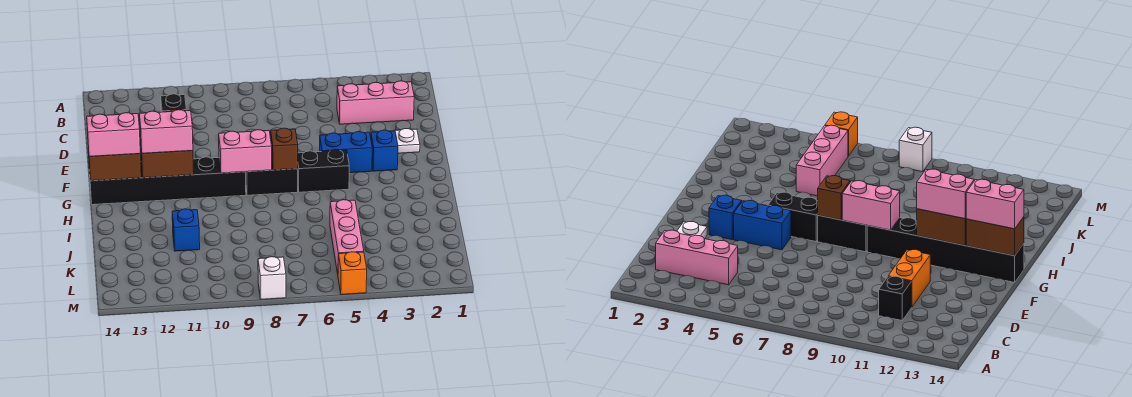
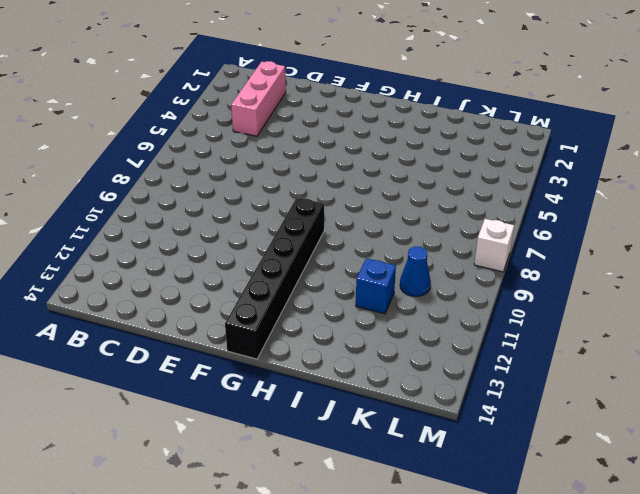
blue 1x1 cone [400,246,431,296] -> none
none -> black 1x1 brick [161,94,186,112]
none -> orange 1x2 brick [888,250,931,307]
none -> white 1x1 plate [393,129,420,153]

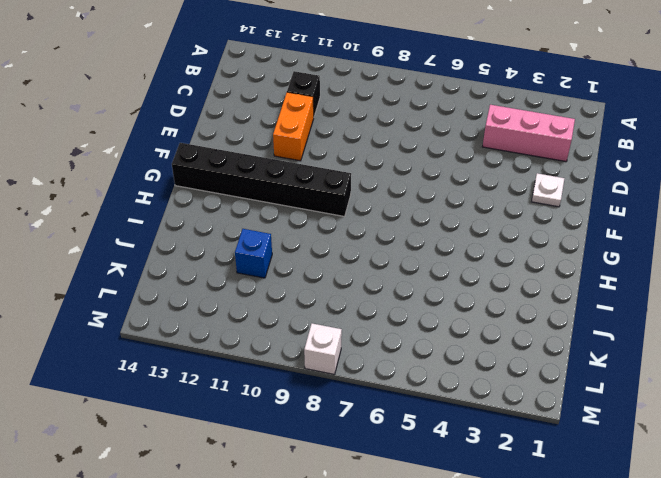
none -> blue 1x1 brick [371,130,398,171]
none -> blue 1x2 brick [320,132,372,173]
none -> black 1x2 brick [298,149,349,192]

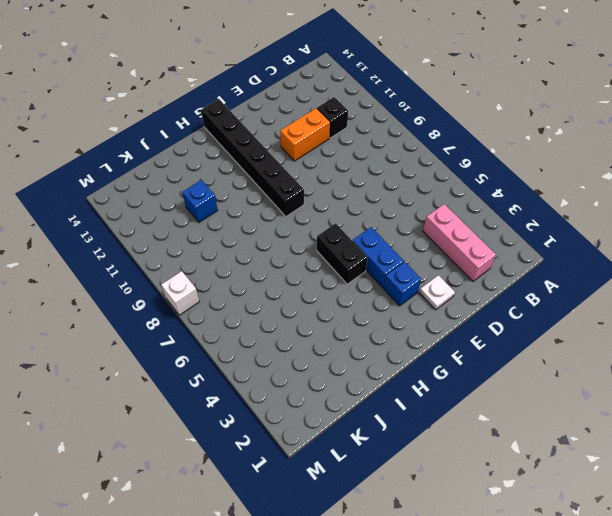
none -> black 1x2 brick [246,167,298,195]
none -> pink 1x3 brick [330,200,364,274]
none -> orange 1x1 brick [338,252,367,295]

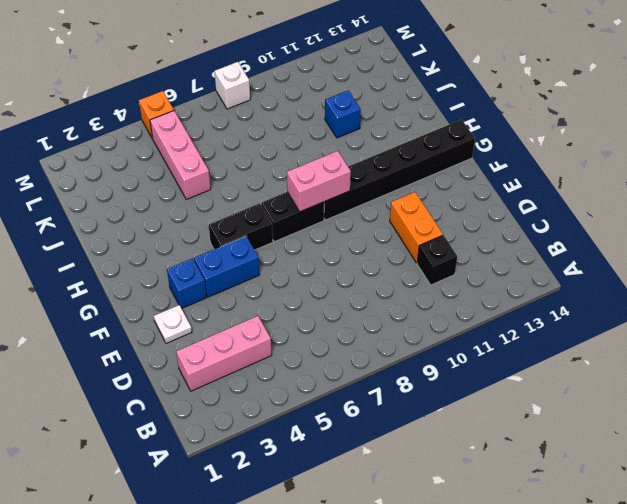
none -> brown 1x1 brick [271,128,298,170]
none -> brown 1x2 brick [140,141,194,178]
none -> brown 1x2 brick [88,149,141,181]

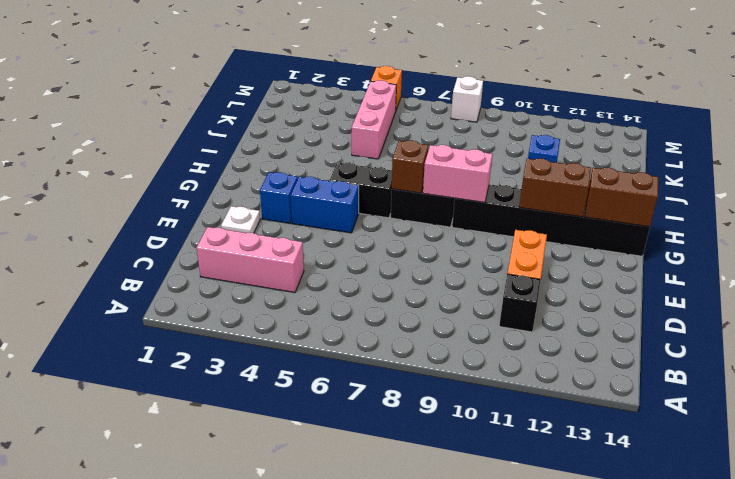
none -> pink 1x2 brick [139,110,193,153]
none -> pink 1x2 brick [87,113,140,156]

